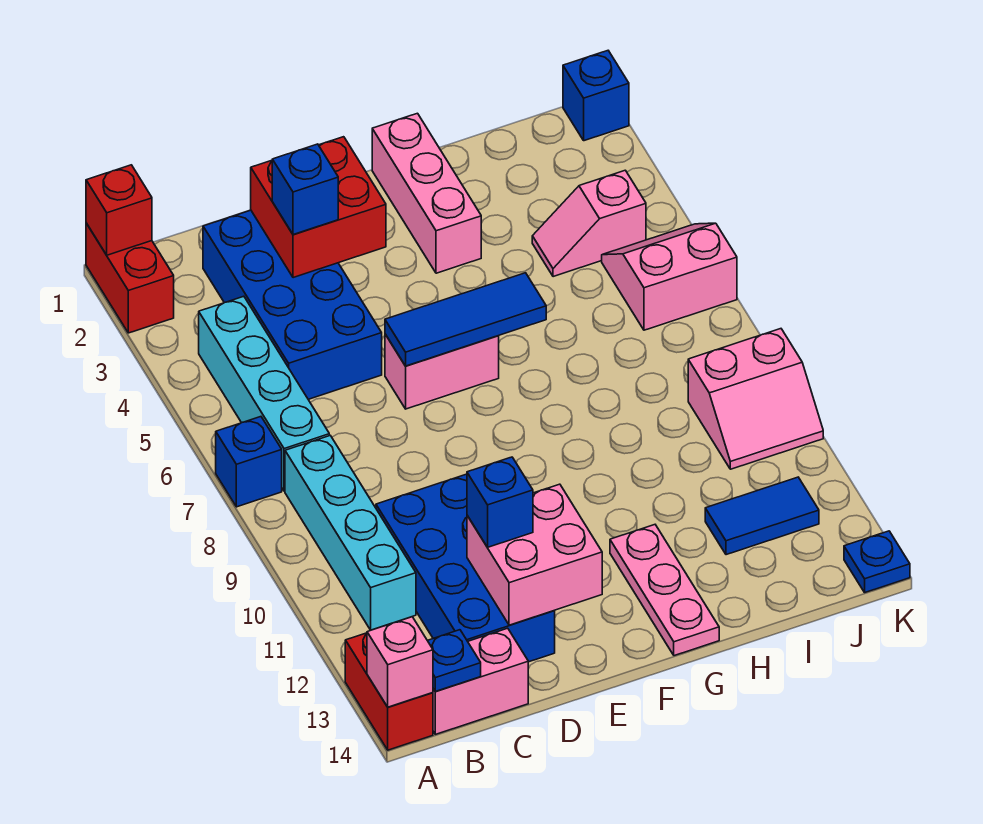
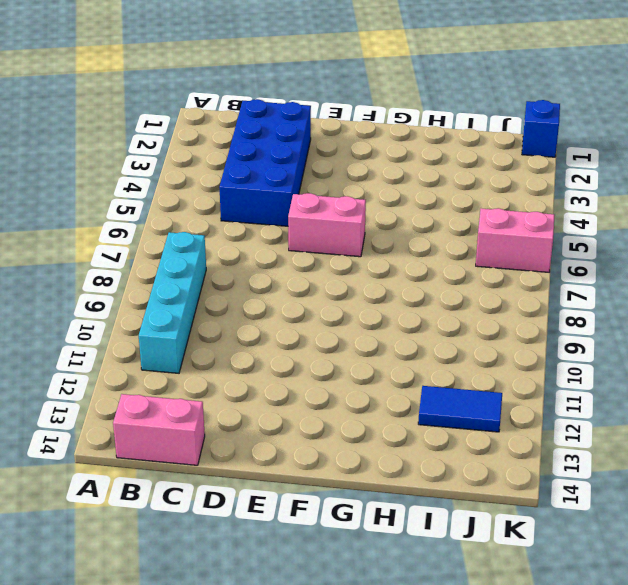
none -> red 1x2 brick [86,223,174,333]
none -> blue 1x1 brick [216,417,282,507]
none -> red 1x2 brick [345,633,433,750]

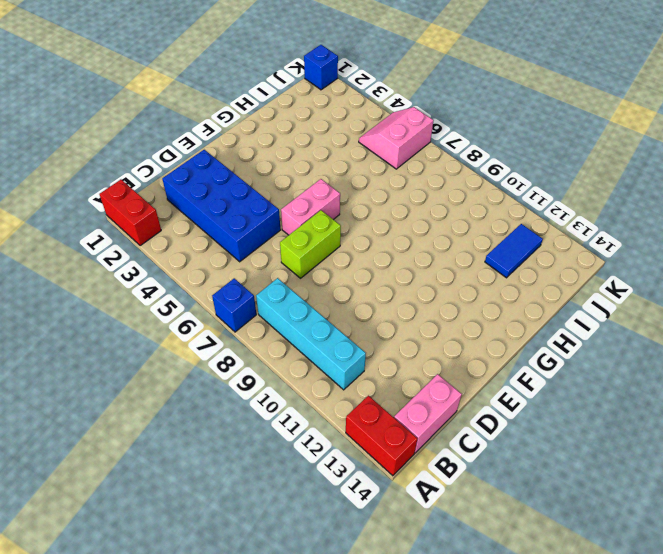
lime 1x2 brick [280,210,341,278] -> none
none -> cyan 1x4 brick [199,296,329,491]
none -> blue 2x4 brick [376,474,555,662]
none -> pink 1x3 brick [372,113,481,273]

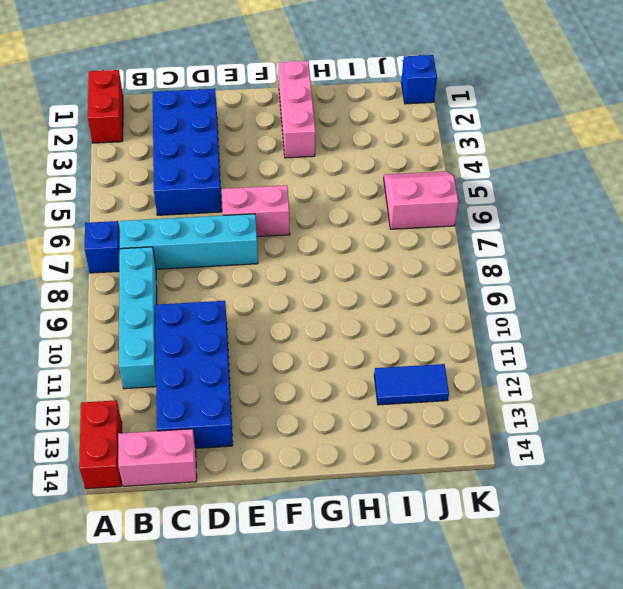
cyan 1x4 brick [120,214,258,269] -> cyan 1x4 brick turned to [199,296,329,491]
none -> pink 1x3 plate [610,525,719,656]
none -> pink 1x2 slope [532,170,646,277]
none -> pink 2x2 slope [688,329,823,469]

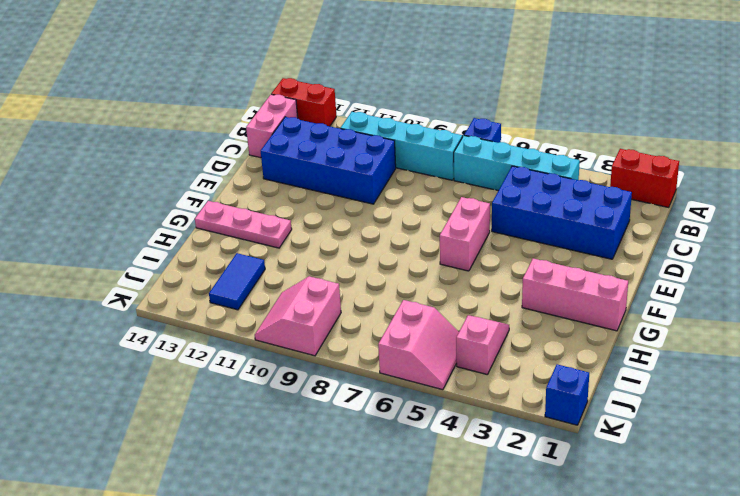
none -> blue 1x1 plate [844,531,910,592]
none -> red 1x1 brick [86,165,152,255]
none -> pink 1x1 brick [367,617,433,707]

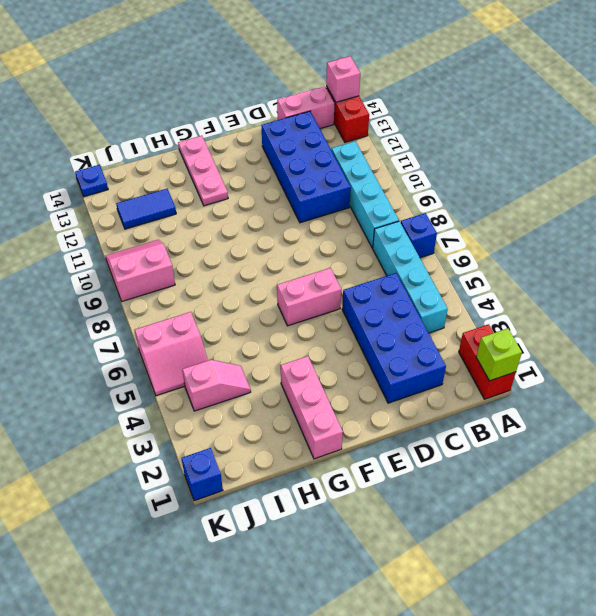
lime 1x1 brick [476,329,522,381] -> red 1x1 brick [86,165,152,255]
none -> blue 1x1 plate [427,630,481,691]
none -> red 2x2 brick [251,137,386,278]
none -> pink 2x2 brick [467,484,602,625]

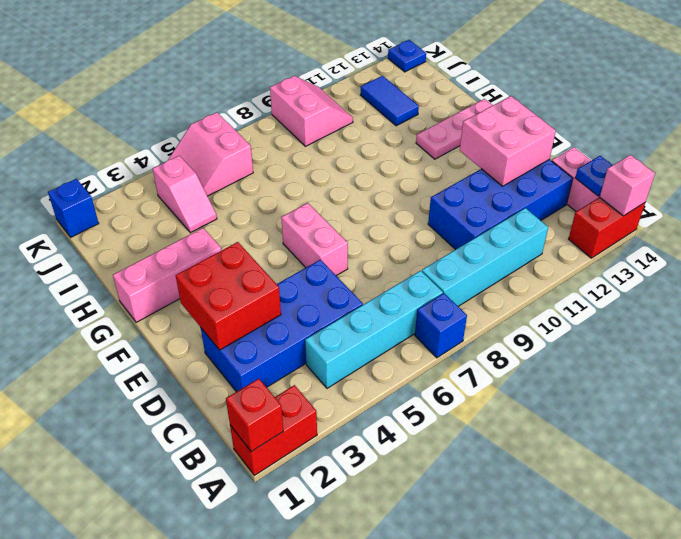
none -> blue 1x3 tile [385,273,546,366]
none -> blue 1x1 brick [272,144,338,235]
none -> blue 1x1 brick [467,457,533,547]

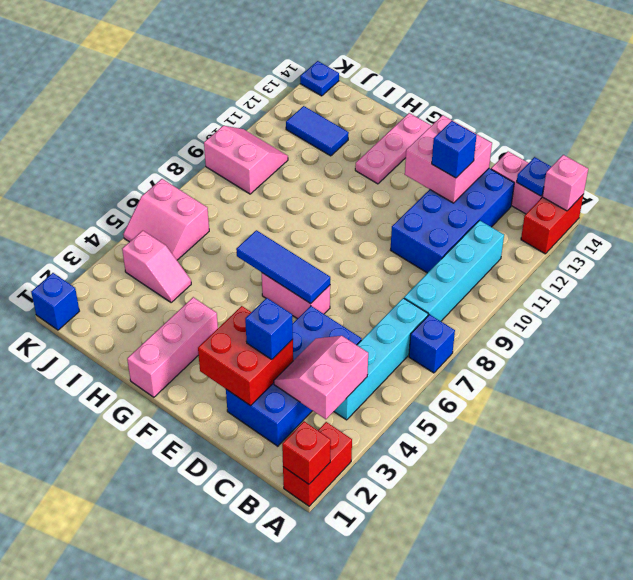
pink 2x2 slope [274,336,368,419] -> none

